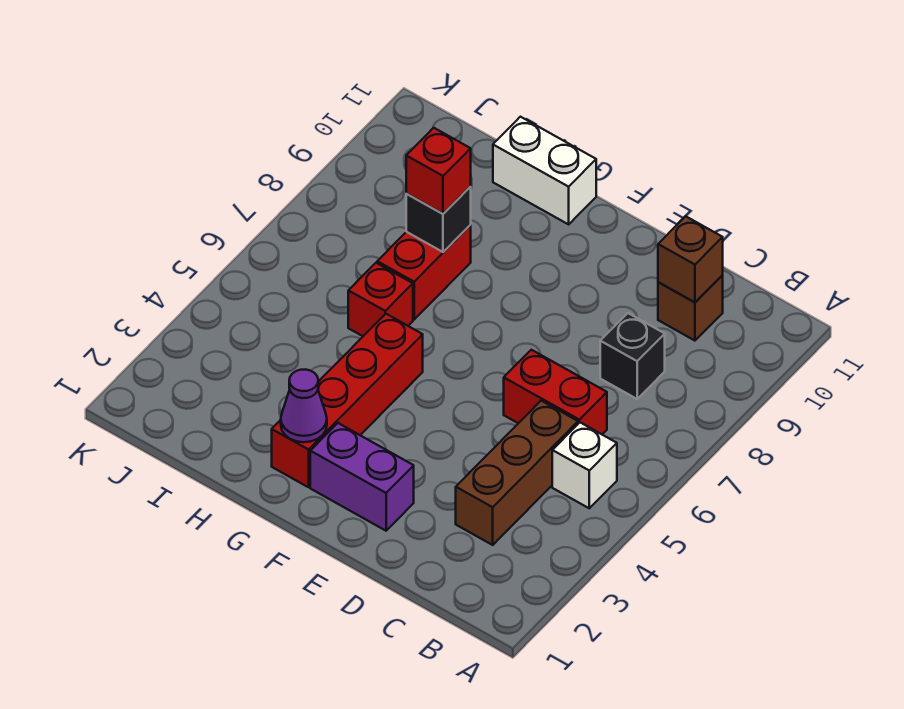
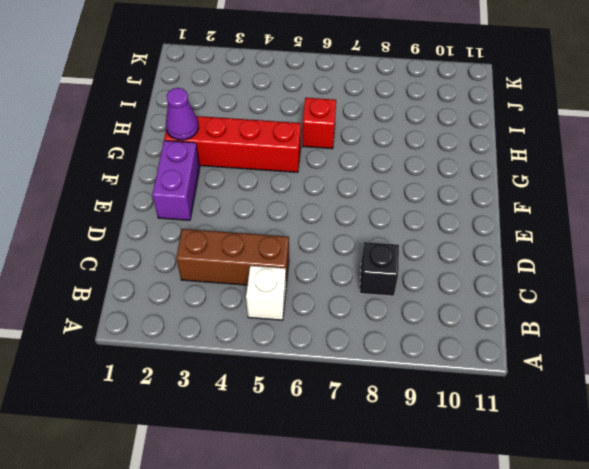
none -> red 1x2 brick [504,350,607,434]
none -> brown 1x1 brick [658,275,723,341]
none -> white 1x2 brick [493,117,596,224]

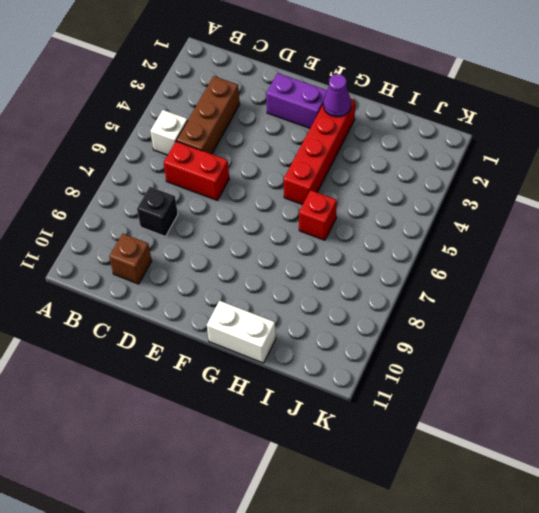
none -> red 1x2 brick [377,225,471,319]
none -> brown 1x1 brick [658,216,723,302]
none -> black 1x1 brick [406,187,471,252]

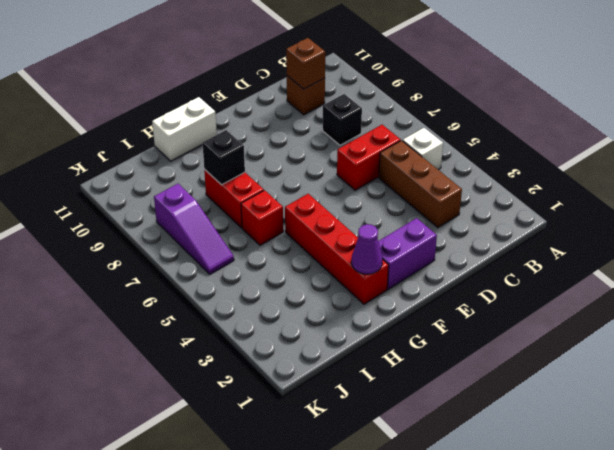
purple 1x3 slope [154,184,234,274] -> none
none -> red 1x1 brick [406,128,471,214]

